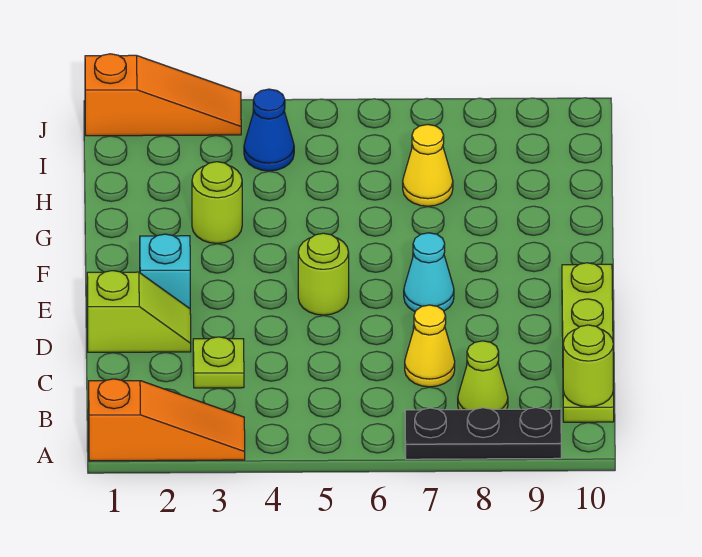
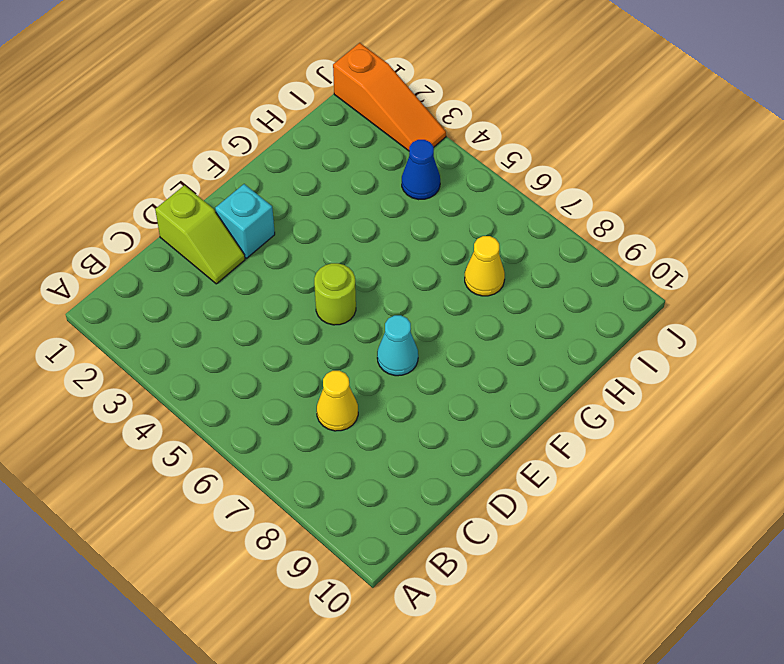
none -> orange 1x3 slope [89,379,245,461]
none -> black 1x3 plate [405,408,561,459]
none -> lime 1x1 cone [458,341,508,410]

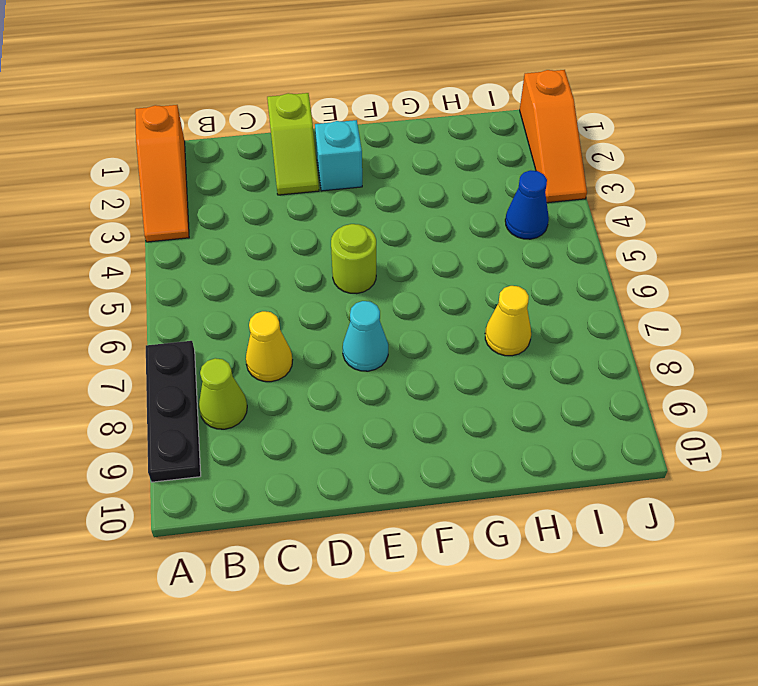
none -> lime 1x4 plate [562,263,614,422]
none -> lime 1x1 plate [193,337,244,388]
none -> lime 1x1 round brick [192,162,242,243]

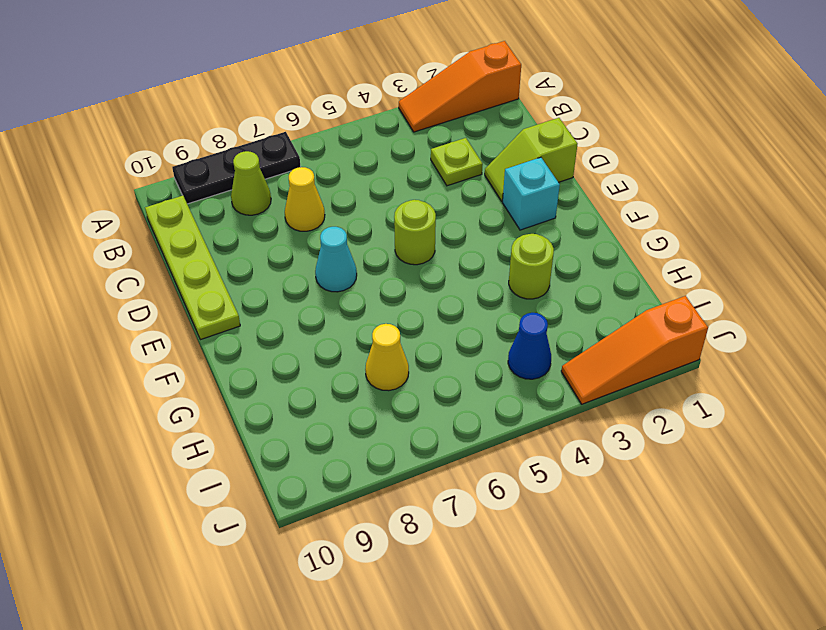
none -> lime 1x1 round brick [563,325,613,407]

